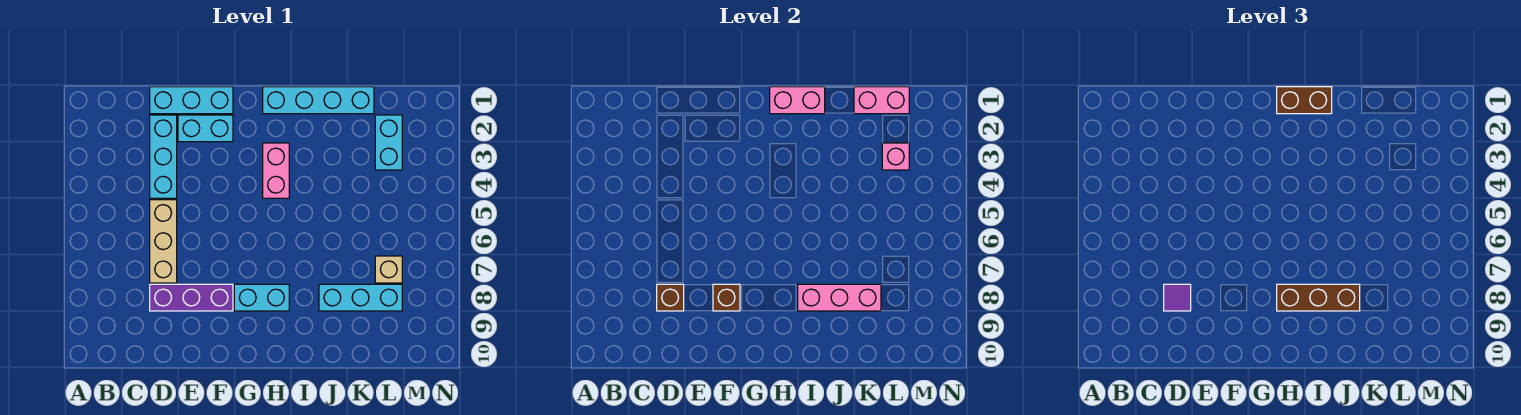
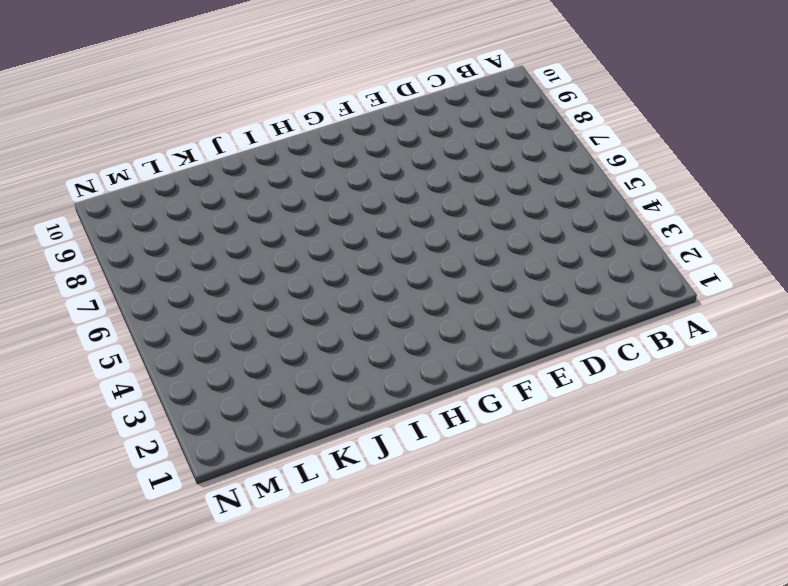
none -> cyan 1x3 brick [150,87,233,114]
none -> cyan 1x3 brick [150,115,177,198]
none -> tan 1x3 brick [150,200,177,283]

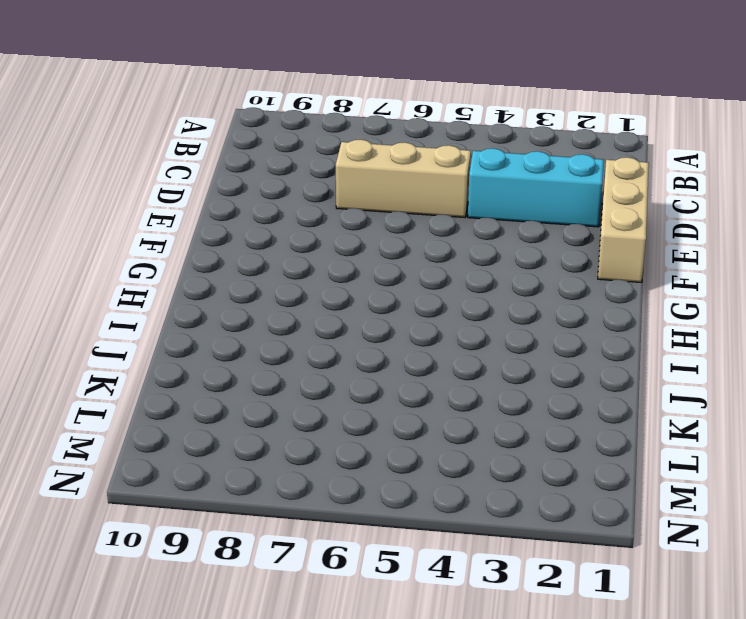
tan 1x3 brick [598,157,649,282] -> cyan 1x3 brick [150,87,233,114]
none -> purple 1x3 brick [150,284,233,311]
none -> cyan 1x2 brick [178,115,233,142]
none -> cyan 1x2 brick [234,284,289,311]

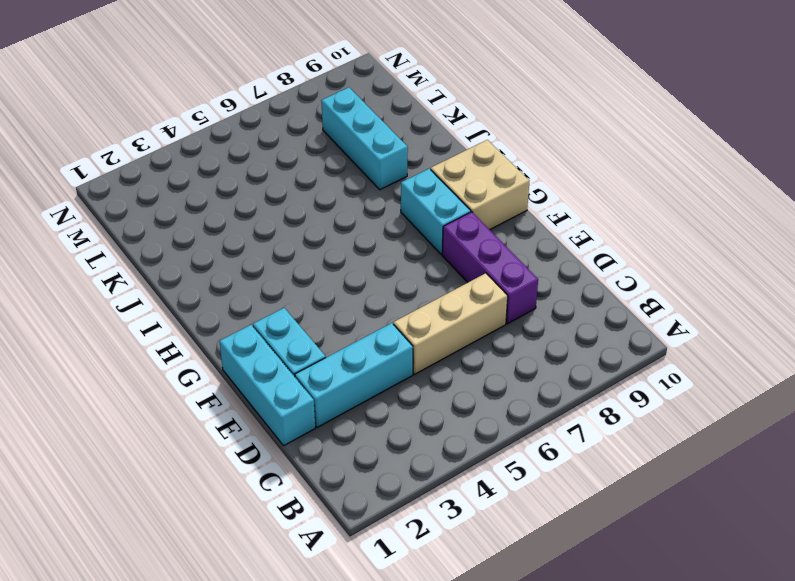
tan 2x2 brick [431,140,530,230] -> none
none -> cyan 1x4 brick [263,87,374,114]
none -> pink 1x2 brick [263,143,289,198]
none -> cyan 1x2 brick [375,115,402,170]

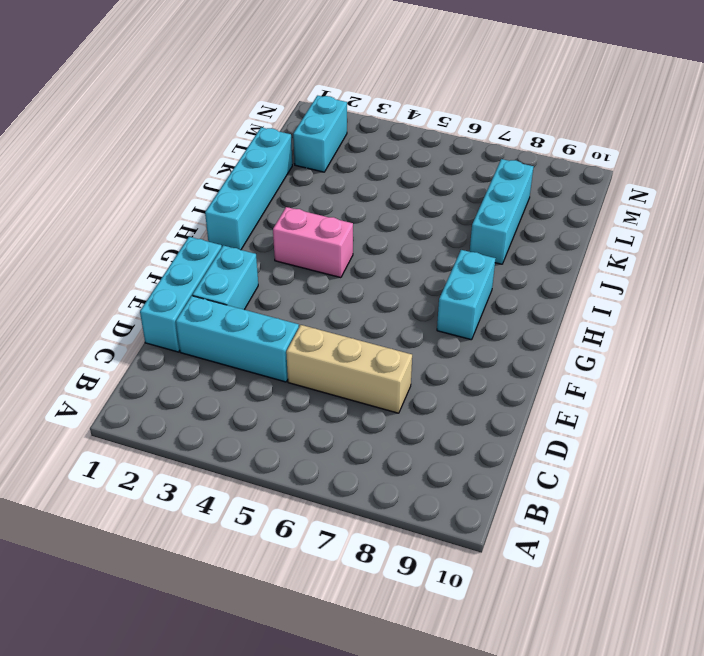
cyan 1x2 brick [293,96,347,172] -> cyan 1x2 brick turned to [375,115,402,170]
none -> purple 1x3 brick [150,284,233,311]
none -> tan 1x1 brick [375,256,402,283]
none -> brown 1x1 brick [657,284,684,311]

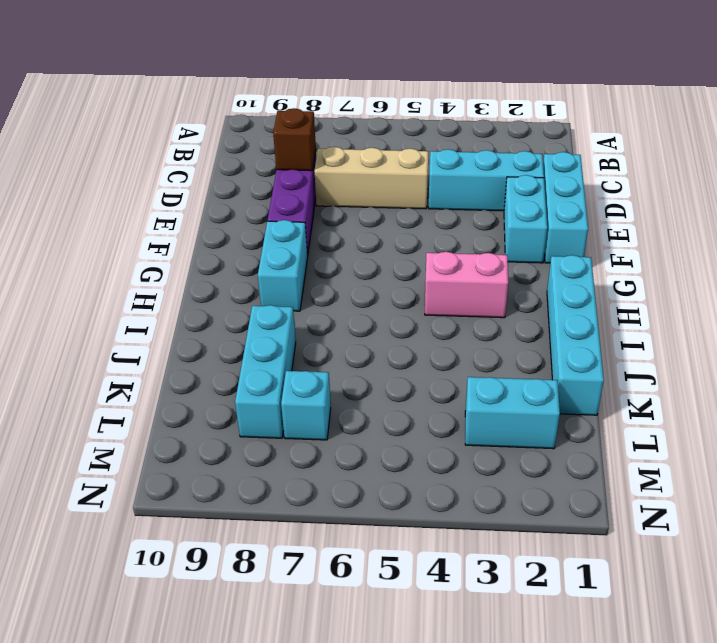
cyan 1x1 brick [281,371,331,440] -> tan 1x1 brick [375,256,402,283]
none -> brown 1x1 brick [713,284,740,311]
none -> pink 1x2 brick [770,87,825,114]
none -> pink 1x3 brick [798,284,881,311]

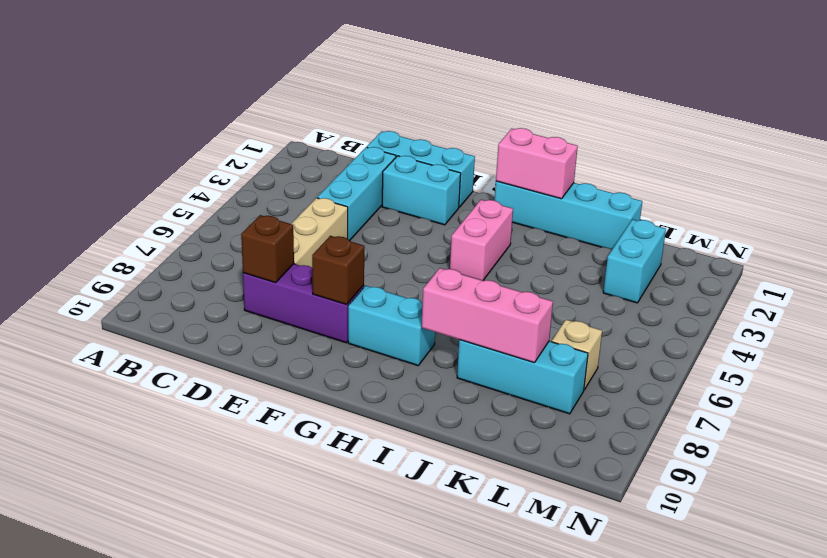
none -> pink 1x2 brick [854,87,909,114]
none -> pink 1x1 brick [882,143,909,170]
none -> purple 1x1 tile [1164,284,1191,311]

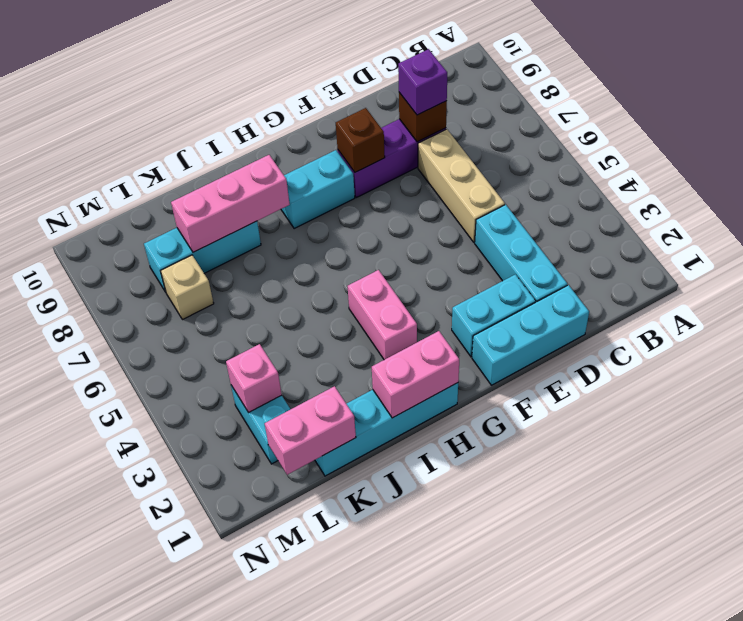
purple 1x1 brick [398,49,447,115] -> purple 1x1 tile [1164,284,1191,311]
none -> brown 1x2 brick [1277,87,1332,114]
none -> brown 1x3 brick [1277,284,1360,311]

